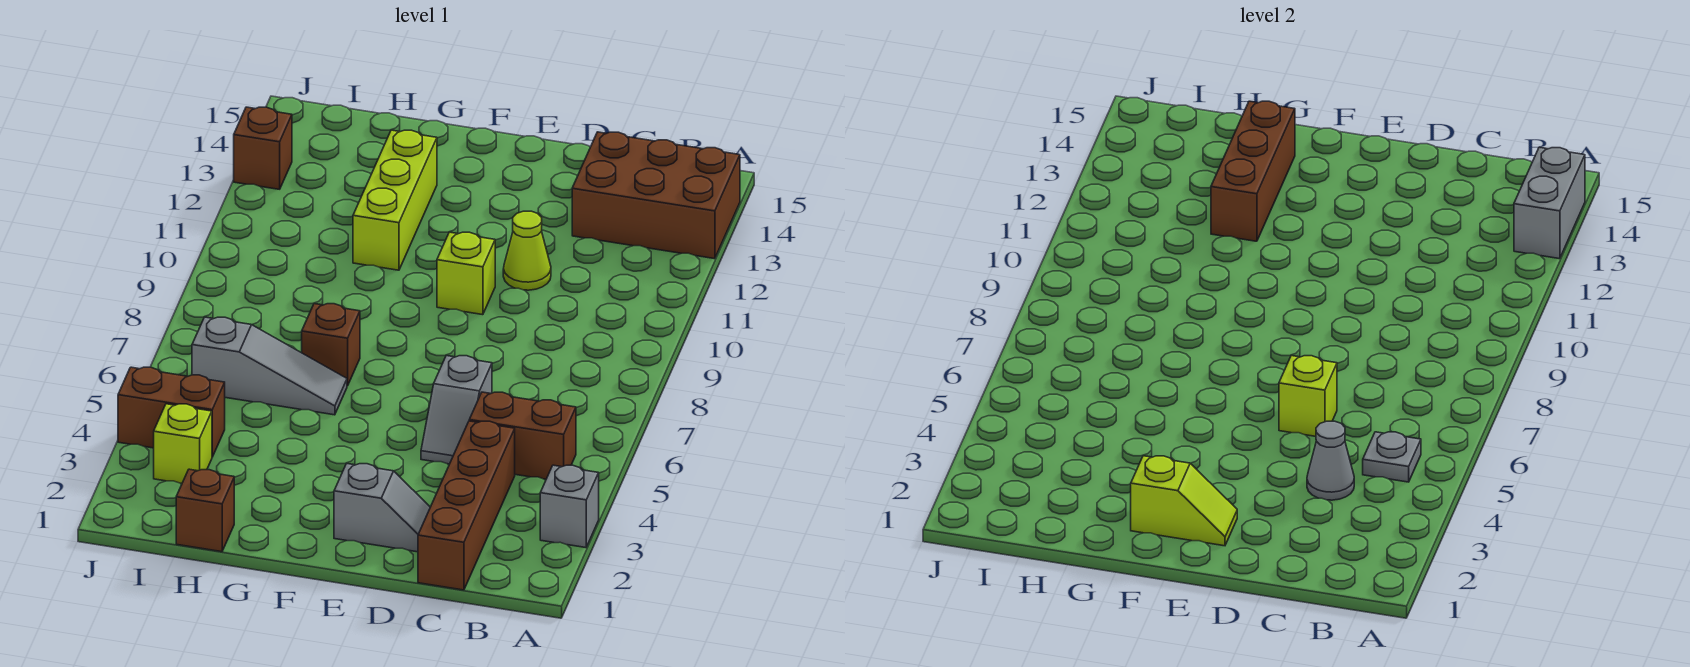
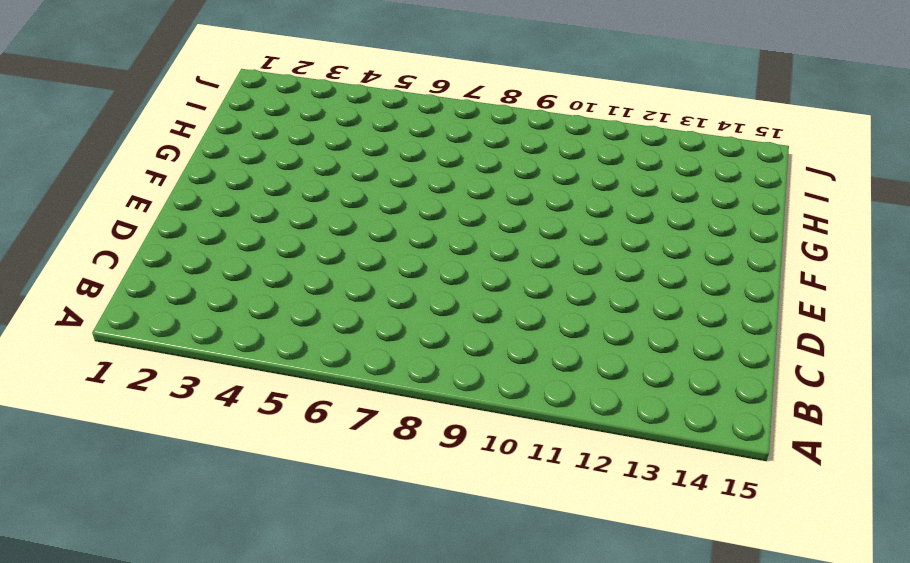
none -> grey 1x1 brick [540,465,599,548]
none -> brown 2x3 brick [572,132,740,259]
none -> brown 1x2 brick [469,392,576,479]

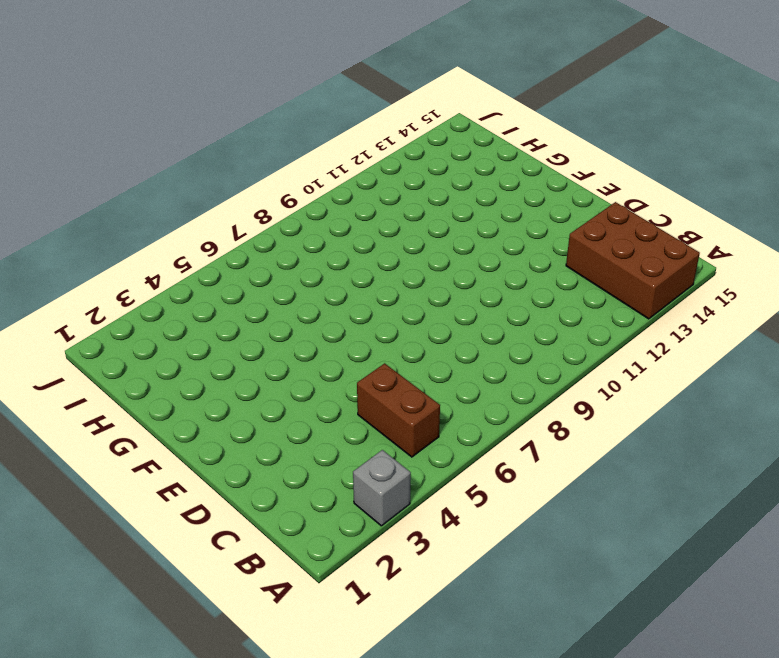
none -> brown 1x4 brick [418,421,515,590]
none -> grey 1x2 slope [334,464,430,552]
none -> grey 1x2 slope [421,356,492,464]

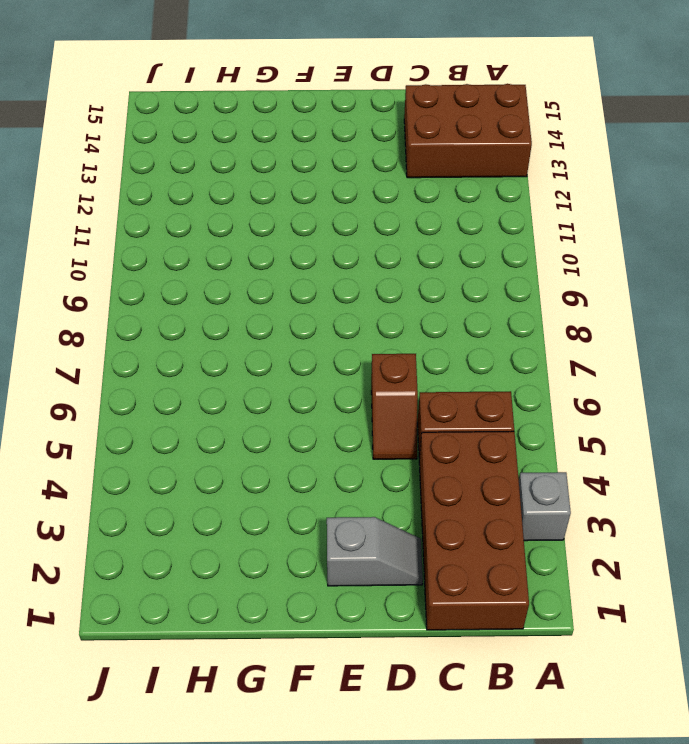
brown 2x4 brick [419,431,529,630] -> brown 1x4 brick [418,421,515,590]
brown 1x2 slope [371,354,418,459] -> grey 1x2 slope [421,356,492,464]
none -> lime 1x1 cone [503,211,551,290]
none -> lime 1x1 brick [437,232,495,315]
none -> grey 1x3 slope [192,317,347,415]

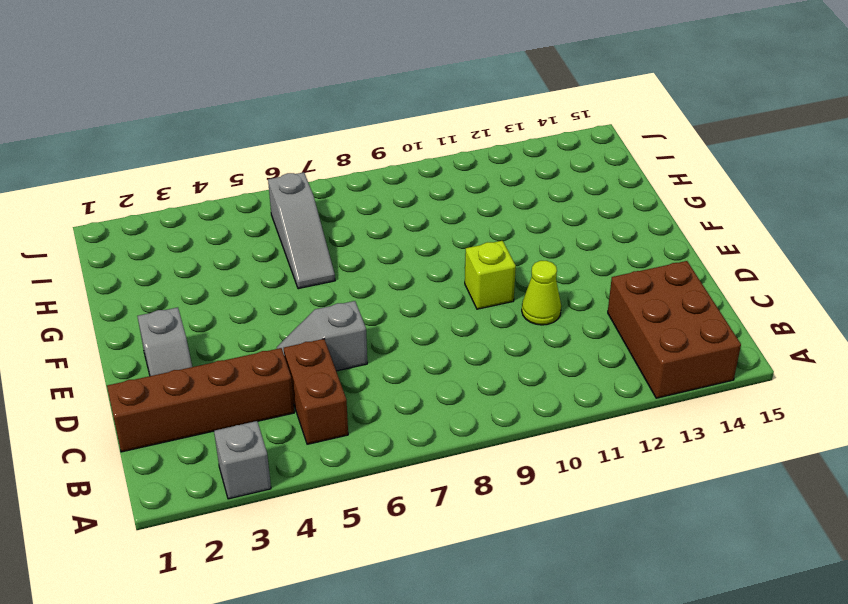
none -> brown 1x1 brick [302,304,360,386]
none -> lime 1x3 brick [353,130,437,270]
none -> brown 1x1 brick [176,469,234,552]

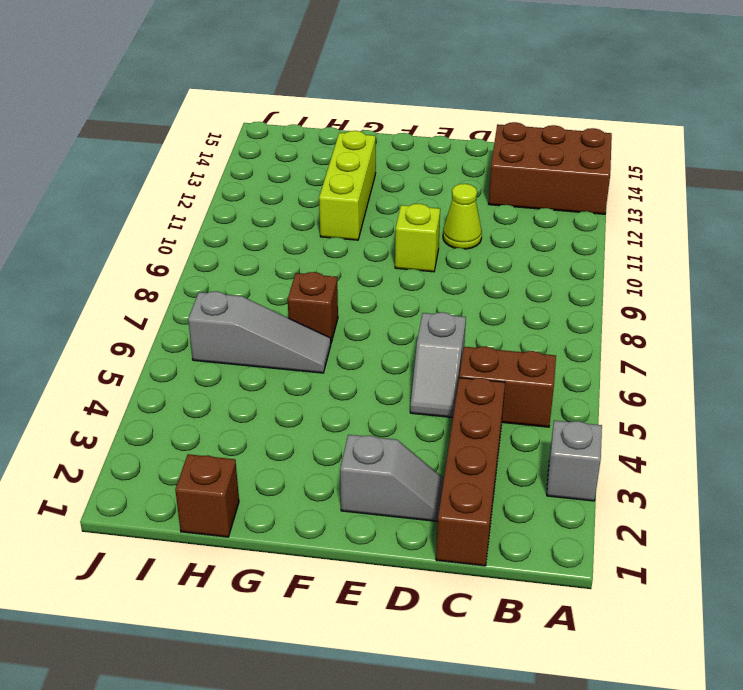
none -> lime 1x1 brick [154,404,212,483]
none -> brown 1x2 brick [118,367,225,457]
none -> brown 1x1 brick [234,107,292,189]

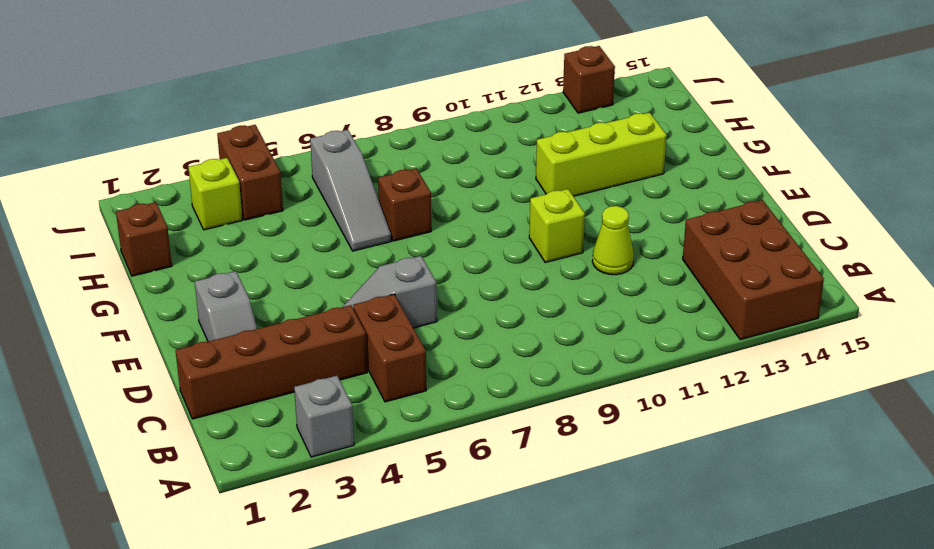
none -> grey 1x2 brick [1514,147,1585,259]
none -> grey 1x1 plate [1363,432,1421,482]
none -> grey 1x1 cone [1307,421,1354,500]

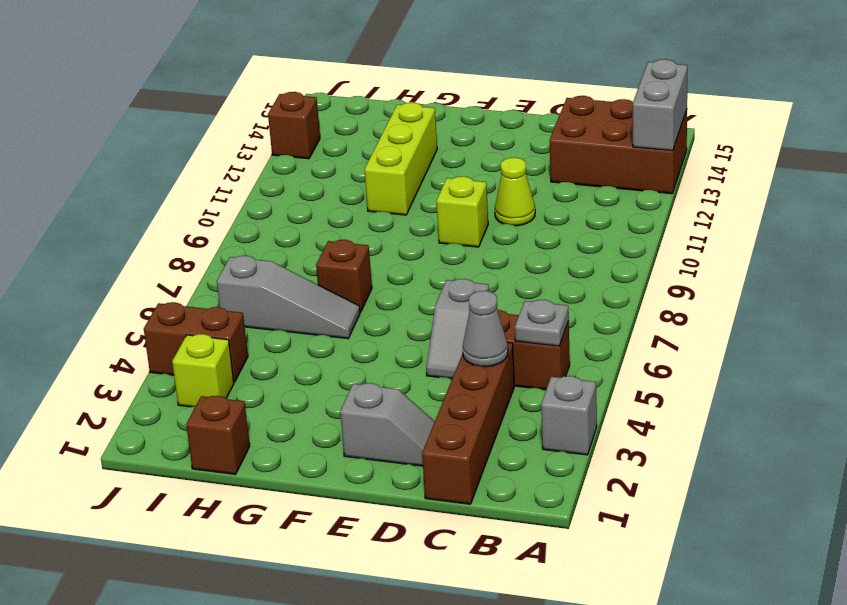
none -> lime 1x1 brick [1279,356,1337,436]
none -> lime 1x2 slope [1131,456,1237,546]
none -> brown 1x3 brick [1211,101,1295,241]

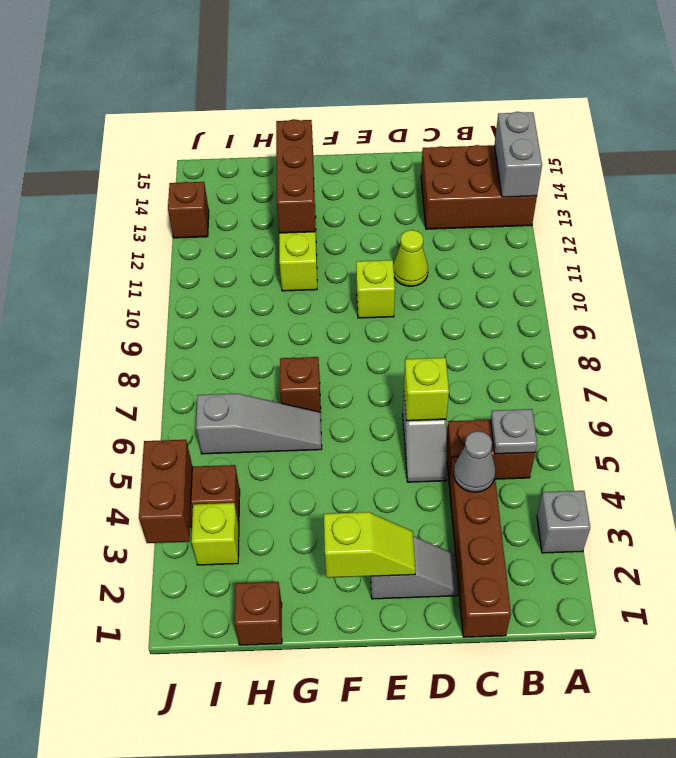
brown 1x2 brick [139,440,192,543] -> none

